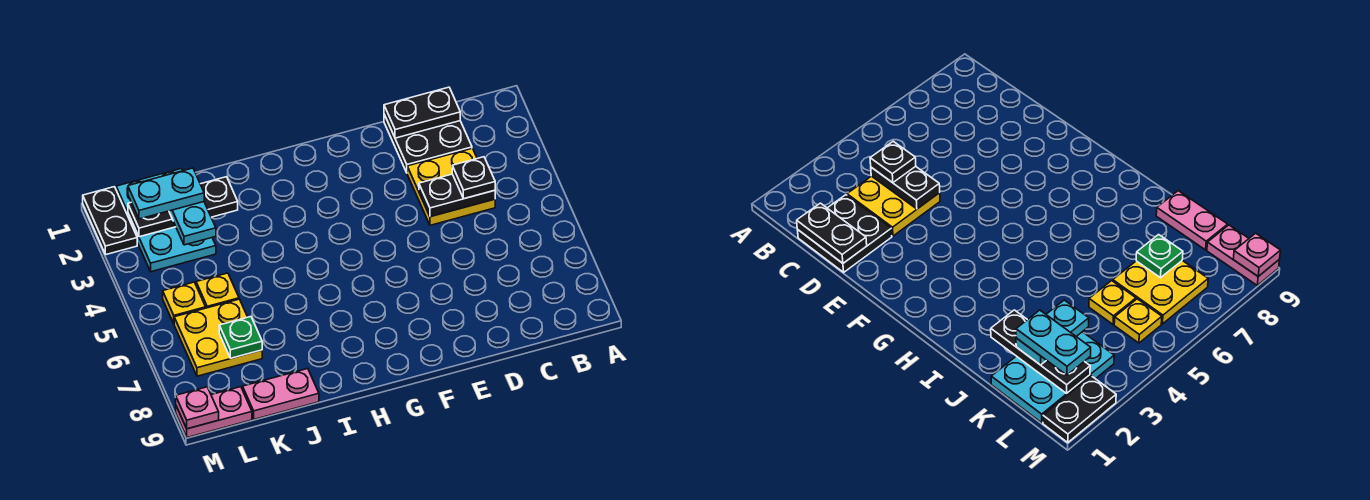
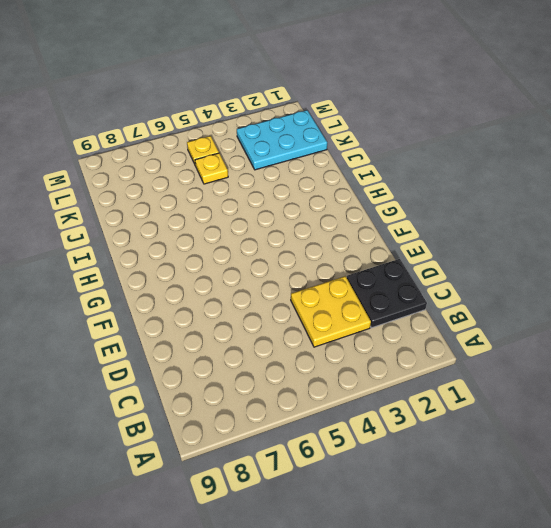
none -> pink 1x2 plate [243,369,319,419]
none -> yellow 2x2 plate [174,299,262,376]
none -> pink 1x2 plate [176,387,252,438]

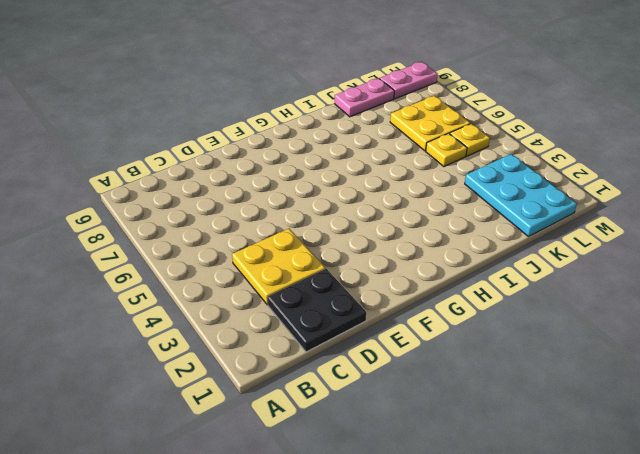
none -> black 1x2 plate [83,187,137,255]
none -> black 1x2 plate [384,87,460,138]
none -> black 1x2 plate [419,174,495,217]

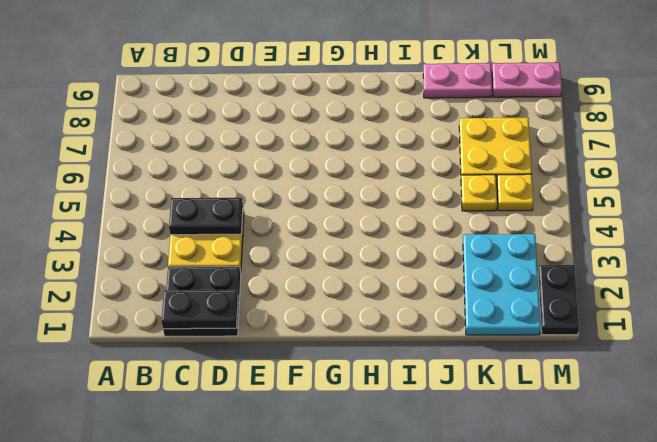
none -> black 1x3 plate [128,177,238,237]
none -> green 1x1 plate [219,317,262,358]
none -> pink 1x1 plate [176,387,219,429]

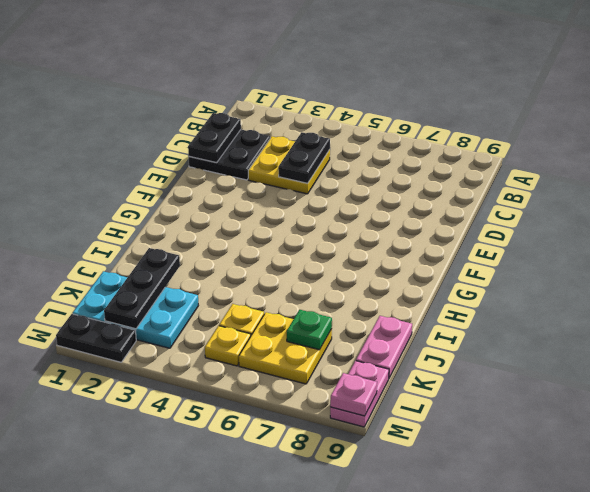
none -> black 1x1 plate [452,157,495,199]
none -> cyan 1x2 plate [169,202,216,245]
none -> cyan 1x2 plate [128,168,204,219]

